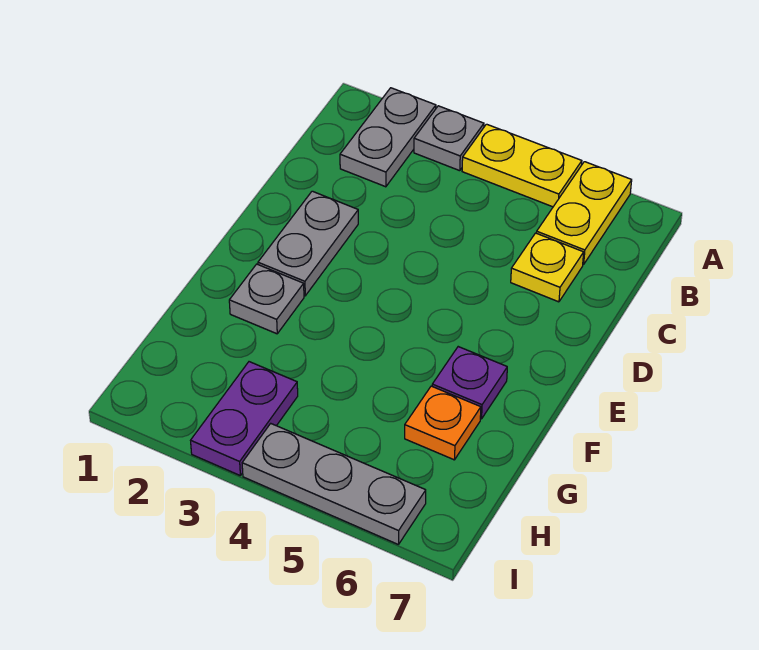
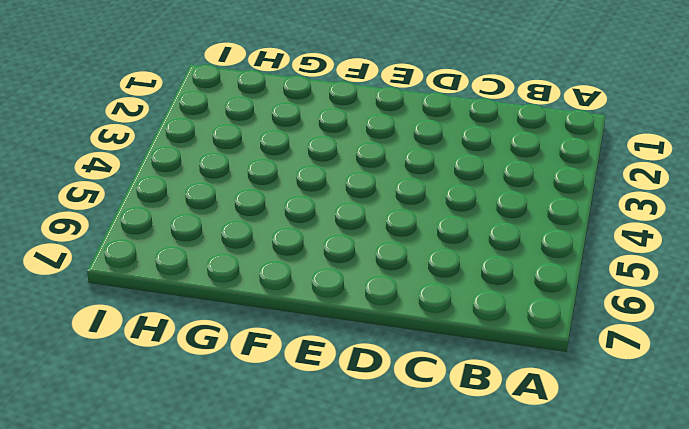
none -> grey 1x2 plate [340,88,436,187]
none -> grey 1x1 plate [414,106,484,171]

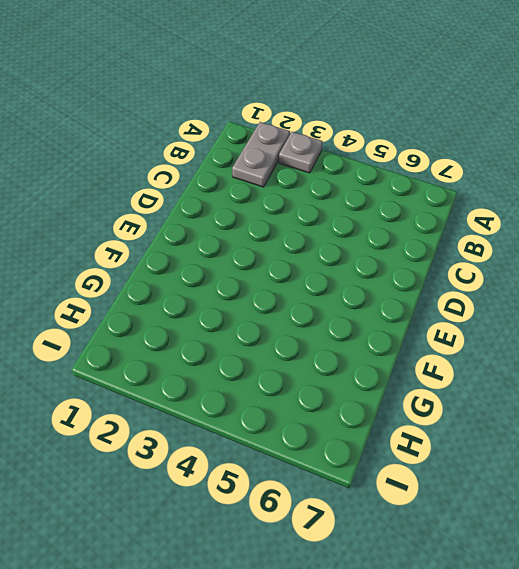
none -> yellow 1x2 plate [462,124,582,207]
none -> yellow 1x2 plate [537,162,632,264]

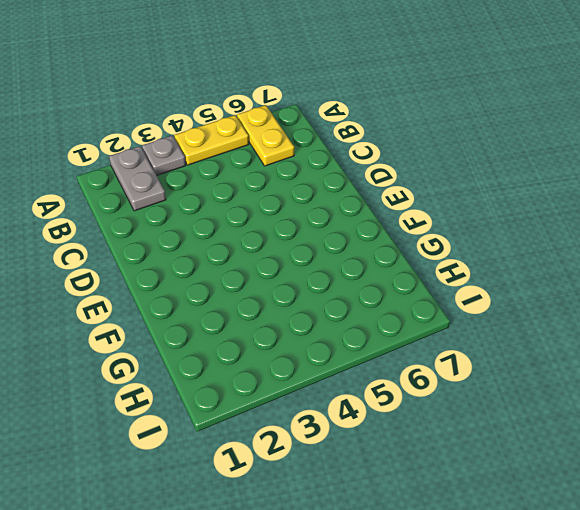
none -> yellow 1x1 plate [511,233,584,302]
none -> grey 1x2 plate [258,191,358,296]

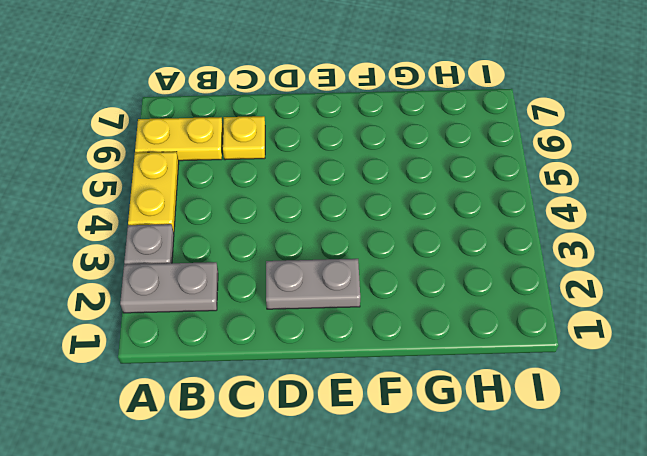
none -> grey 1x1 plate [229,264,304,334]
none -> purple 1x1 plate [432,347,507,419]

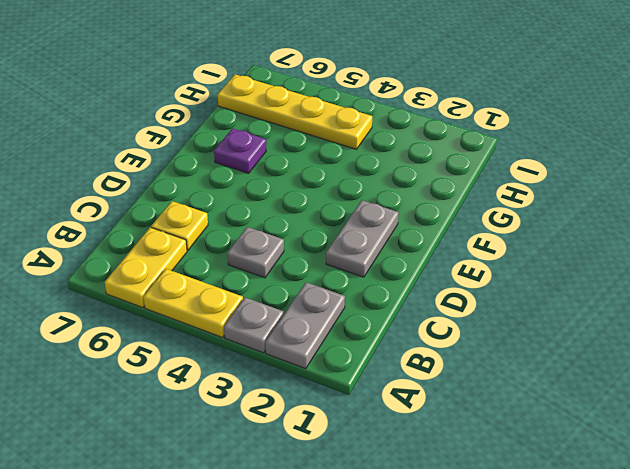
grey 1x1 plate [227,227,284,278] -> grey 1x1 plate moved to [229,264,304,334]
yellow 1x4 plate [218,74,372,149] -> none
none -> orange 1x1 plate [405,386,481,460]
none -> purple 1x2 plate [191,362,298,475]

